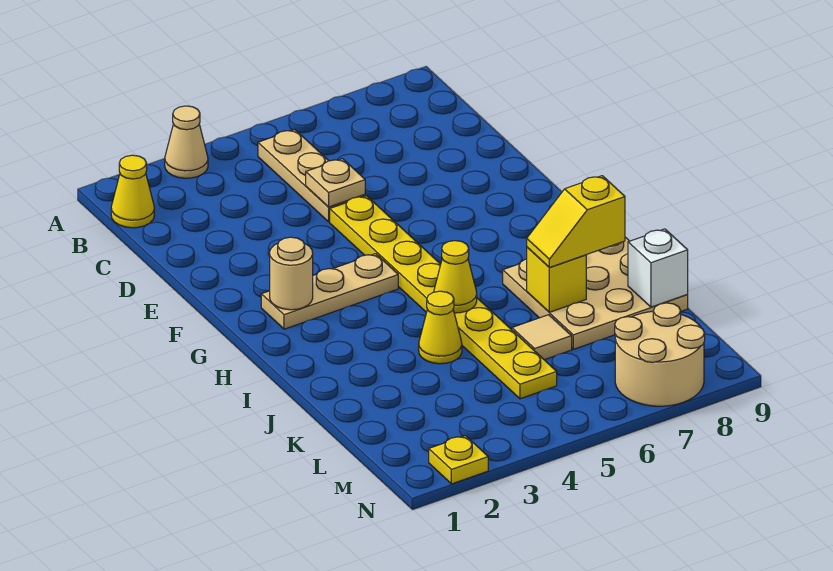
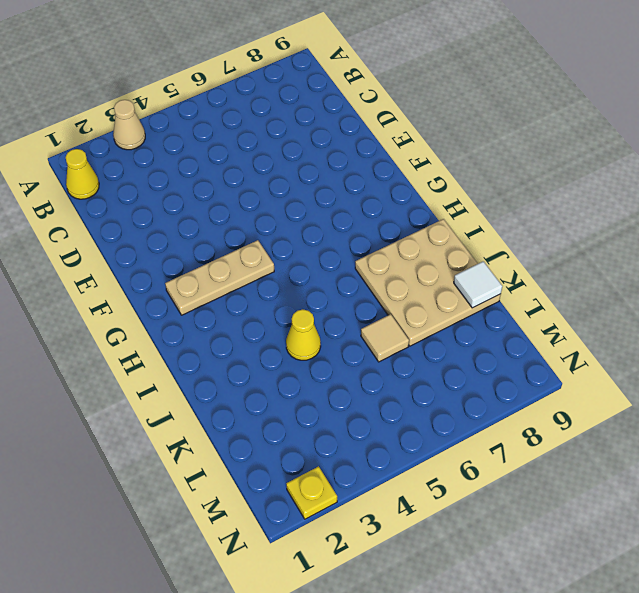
white 1x1 tile [454,261,502,308] -> white 1x1 brick [628,229,688,307]
none -> tan 1x3 plate [258,129,365,222]
none -> yellow 1x8 plate [330,196,557,399]
none -> tan 2x2 round brick [615,303,705,406]

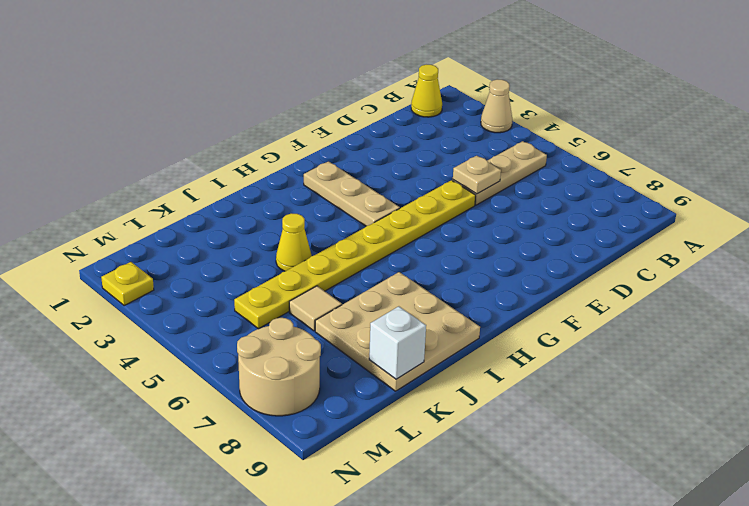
none -> tan 1x1 round brick [270,237,313,310]
none -> yellow 1x1 cone [434,241,477,313]
none -> yellow 1x1 brick [527,247,586,312]

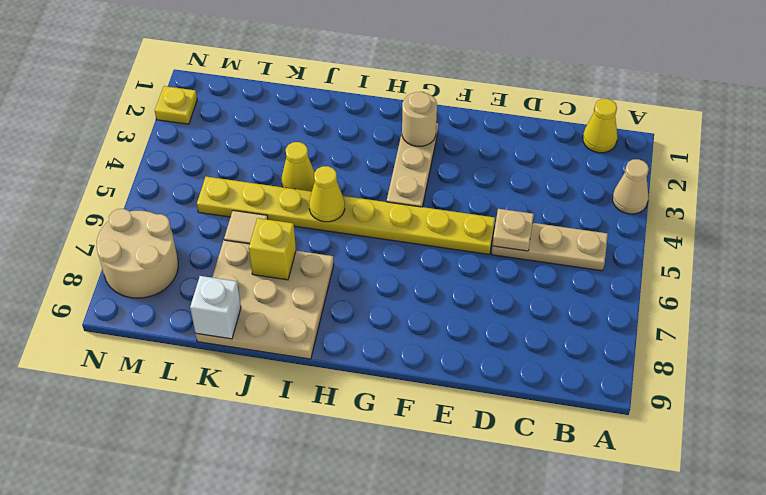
none -> yellow 1x2 slope [527,176,625,268]

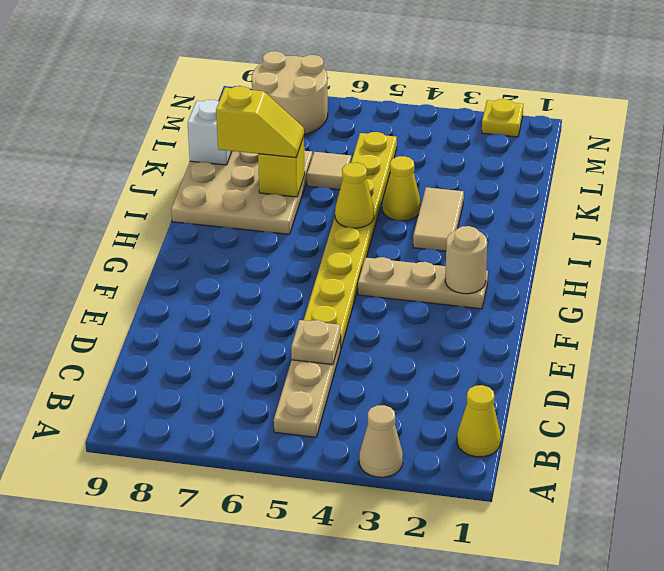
tan 1x2 tile [413,187,464,251] -> none

